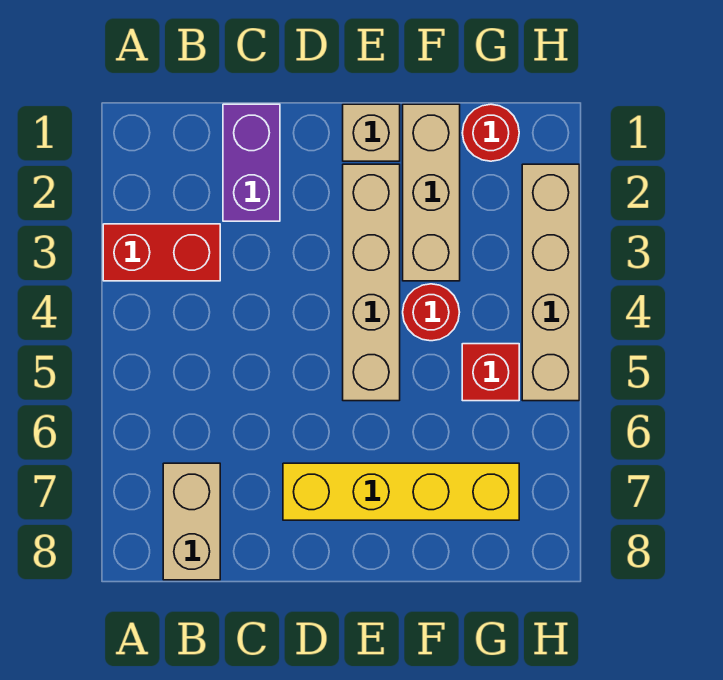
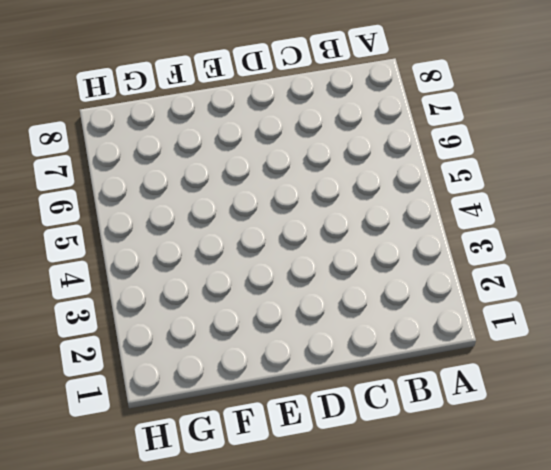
none -> red 1x2 brick [103,224,220,281]
none -> tan 1x2 brick [163,463,220,580]

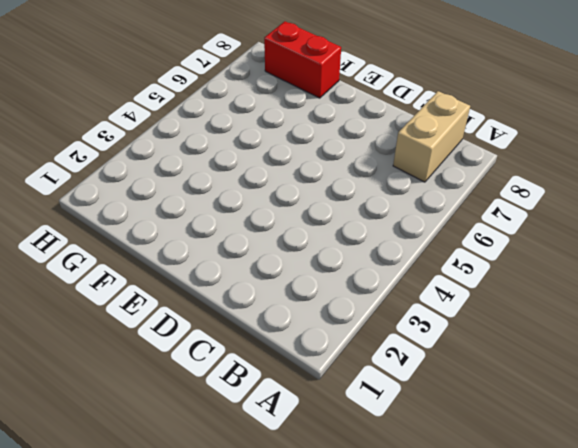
red 1x2 brick [264,21,341,98] -> red 1x2 brick moved to [103,224,220,281]
none -> purple 1x2 brick [223,104,280,221]
none -> yellow 1x4 brick [283,463,519,520]

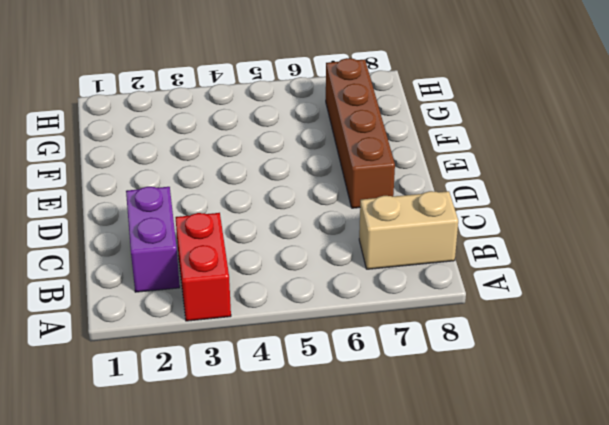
purple 1x2 brick [126,187,180,292] -> purple 1x2 brick turned to [223,104,280,221]
brown 1x4 brick [326,58,395,208] -> yellow 1x4 brick [283,463,519,520]
none -> tan 1x1 brick [343,104,400,161]
none -> tan 1x4 brick [343,164,400,401]

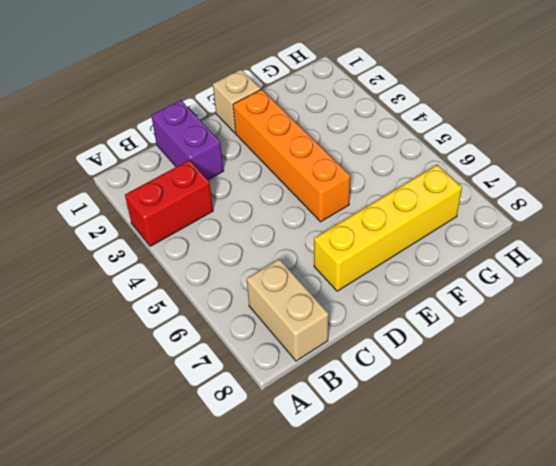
orange 1x4 brick [233,89,350,222] -> tan 1x4 brick [343,164,400,401]
none -> tan 1x3 brick [403,104,460,281]
none -> red 1x1 round brick [403,284,460,341]

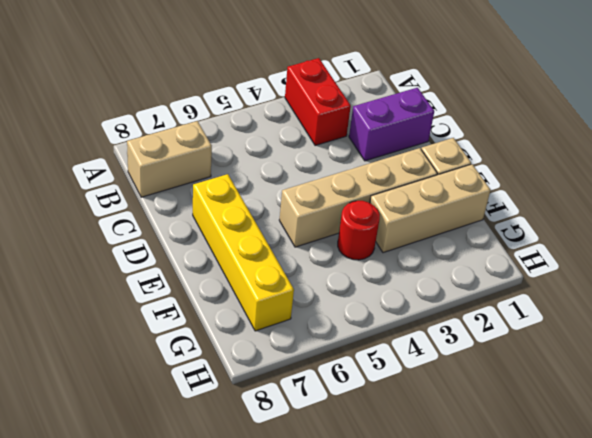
none -> red 1x1 round brick [462,104,519,161]
none -> red 1x1 brick [462,344,519,401]

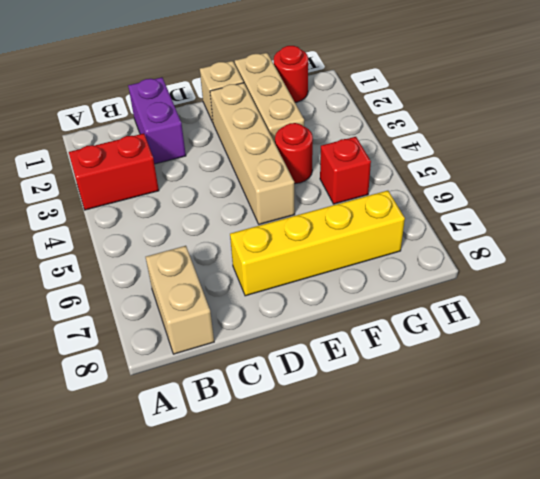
none -> tan 1x4 brick [522,164,579,401]

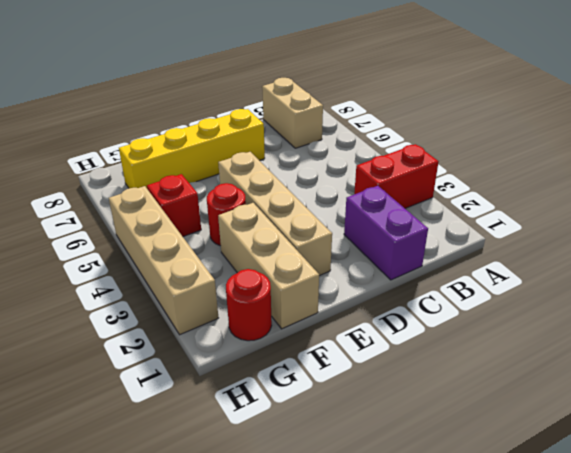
none -> tan 1x1 brick [343,104,400,161]

